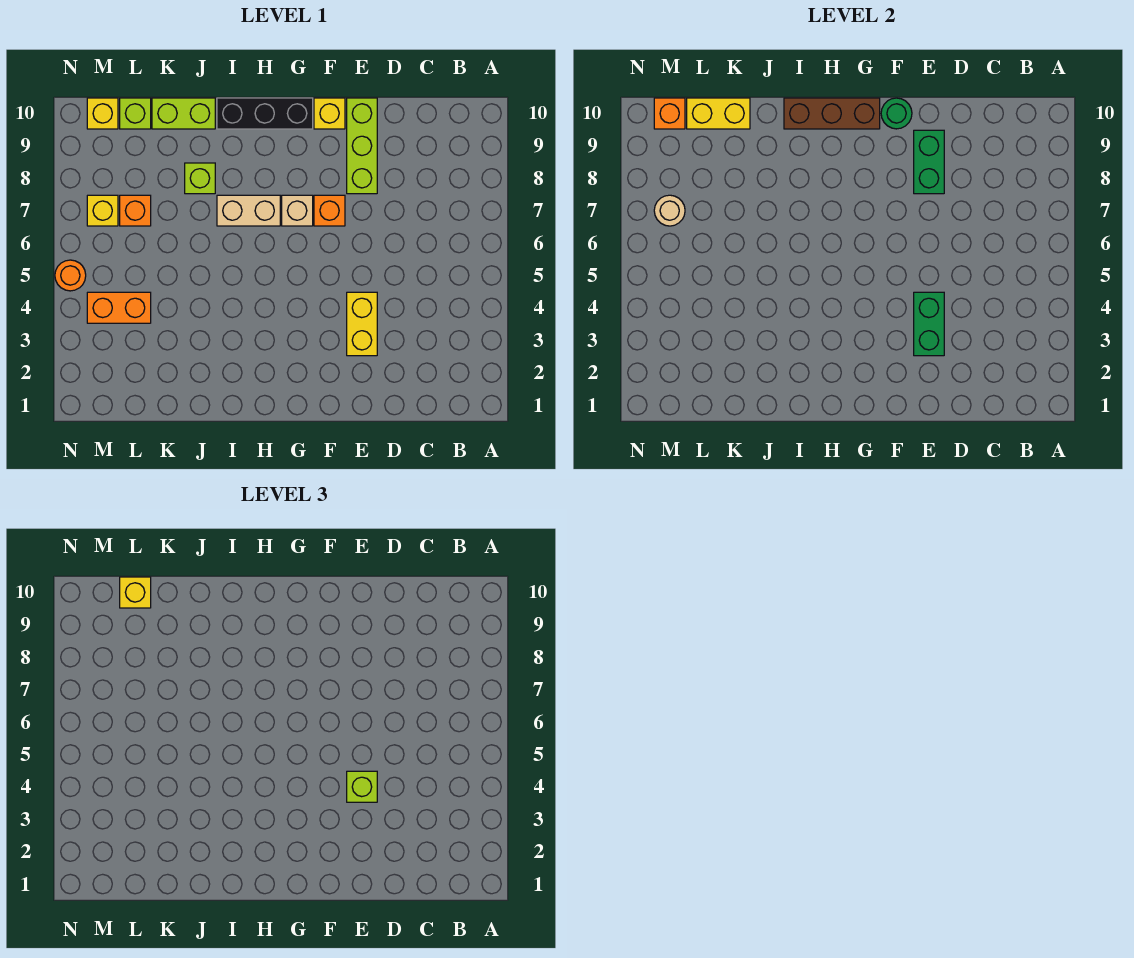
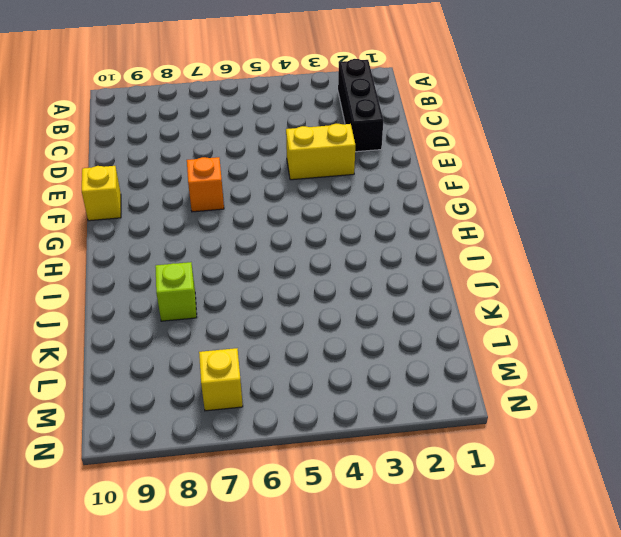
black 1x3 brick [338,59,384,152] -> black 1x3 brick moved to [217,98,313,129]
none -> lime 1x3 brick [347,98,377,194]
none -> tan 1x1 brick [282,195,313,226]
none -> tan 1x2 brick [217,195,280,226]

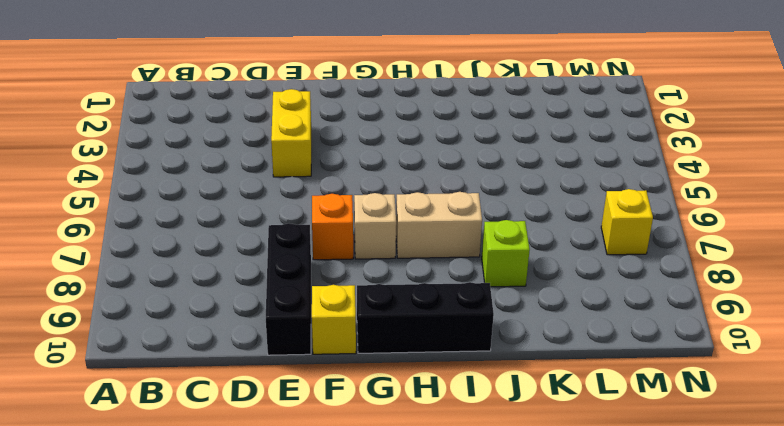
black 1x3 brick [266,223,311,355] -> lime 1x3 brick [347,98,377,194]
none -> lime 1x2 brick [152,98,215,129]
none -> orange 1x2 brick [87,292,151,323]
none -> orange 1x1 brick [120,195,151,226]

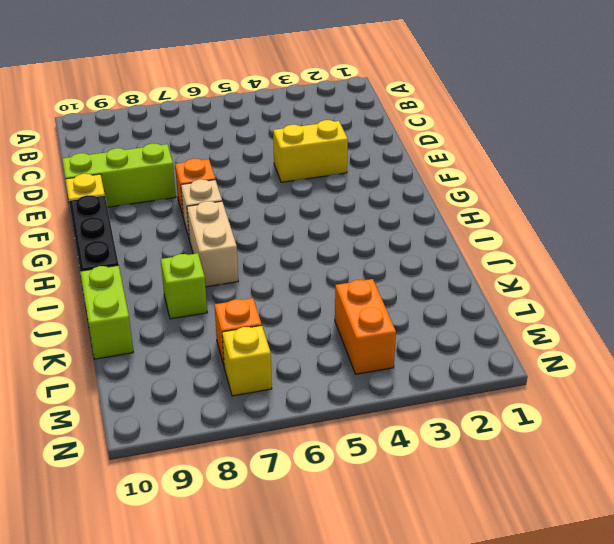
none -> lime 1x1 brick [120,98,151,129]
none -> yellow 1x1 brick [87,98,118,129]
none -> orange 1x1 round brick [55,260,86,291]

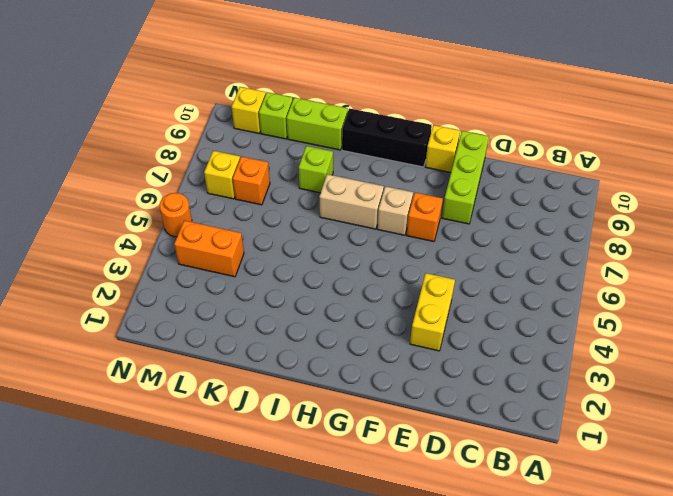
none -> green 1x2 brick [914,292,944,356]
none -> green 1x2 brick [914,130,944,194]
none -> green 1x1 round brick [881,98,912,129]

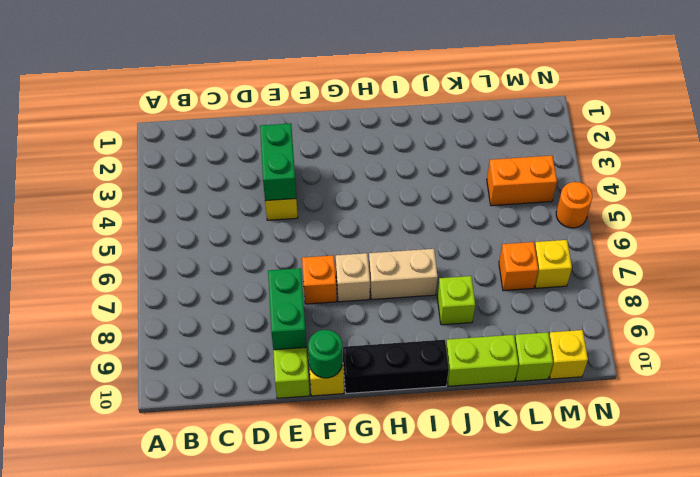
none -> brown 1x3 brick [784,98,880,129]
none -> yellow 1x2 brick [687,98,750,129]
none -> tan 1x1 round brick [654,195,685,226]

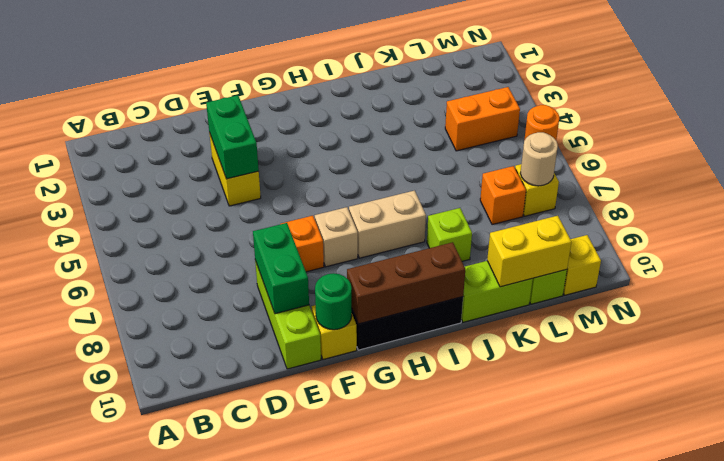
none -> orange 1x1 brick [654,98,685,129]
none -> lime 1x1 brick [347,771,377,802]
none -> yellow 1x1 brick [120,577,151,608]

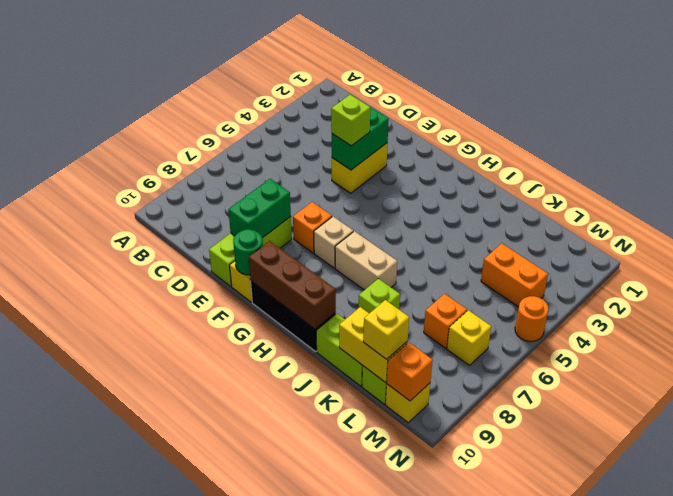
none -> tan 1x1 round brick [654,195,685,226]

